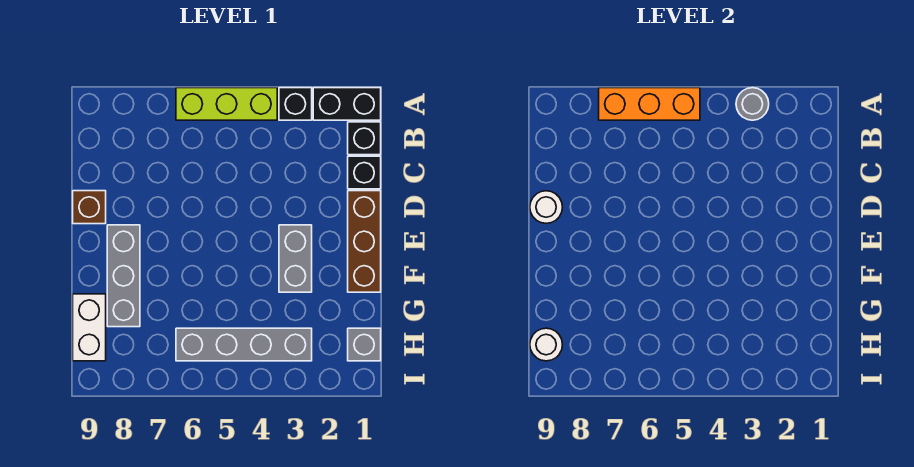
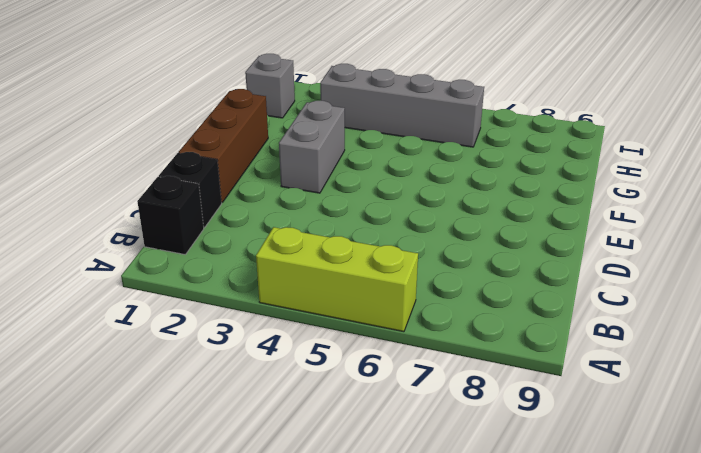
none -> black 1x2 brick [313,88,381,120]
none -> black 1x1 brick [279,88,312,120]
none -> brown 1x1 brick [73,191,106,224]

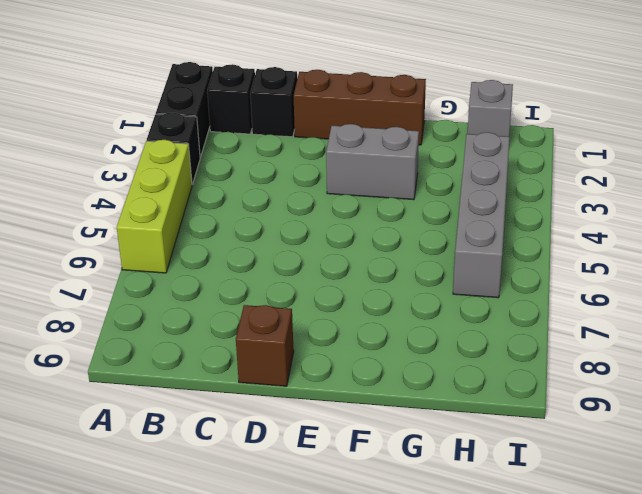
none -> grey 1x3 brick [107,225,140,327]
none -> white 1x2 brick [73,294,106,361]
none -> grey 1x1 round brick [736,88,769,120]

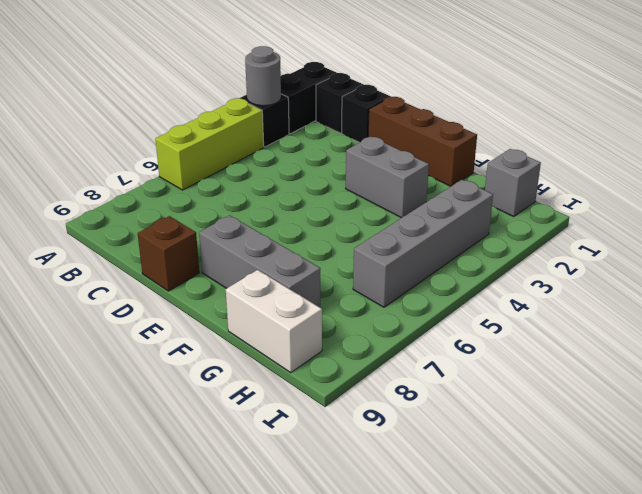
none -> orange 1x3 brick [599,88,700,120]
none -> white 1x1 round brick [530,191,562,223]
none -> white 1x1 round brick [530,328,563,361]

